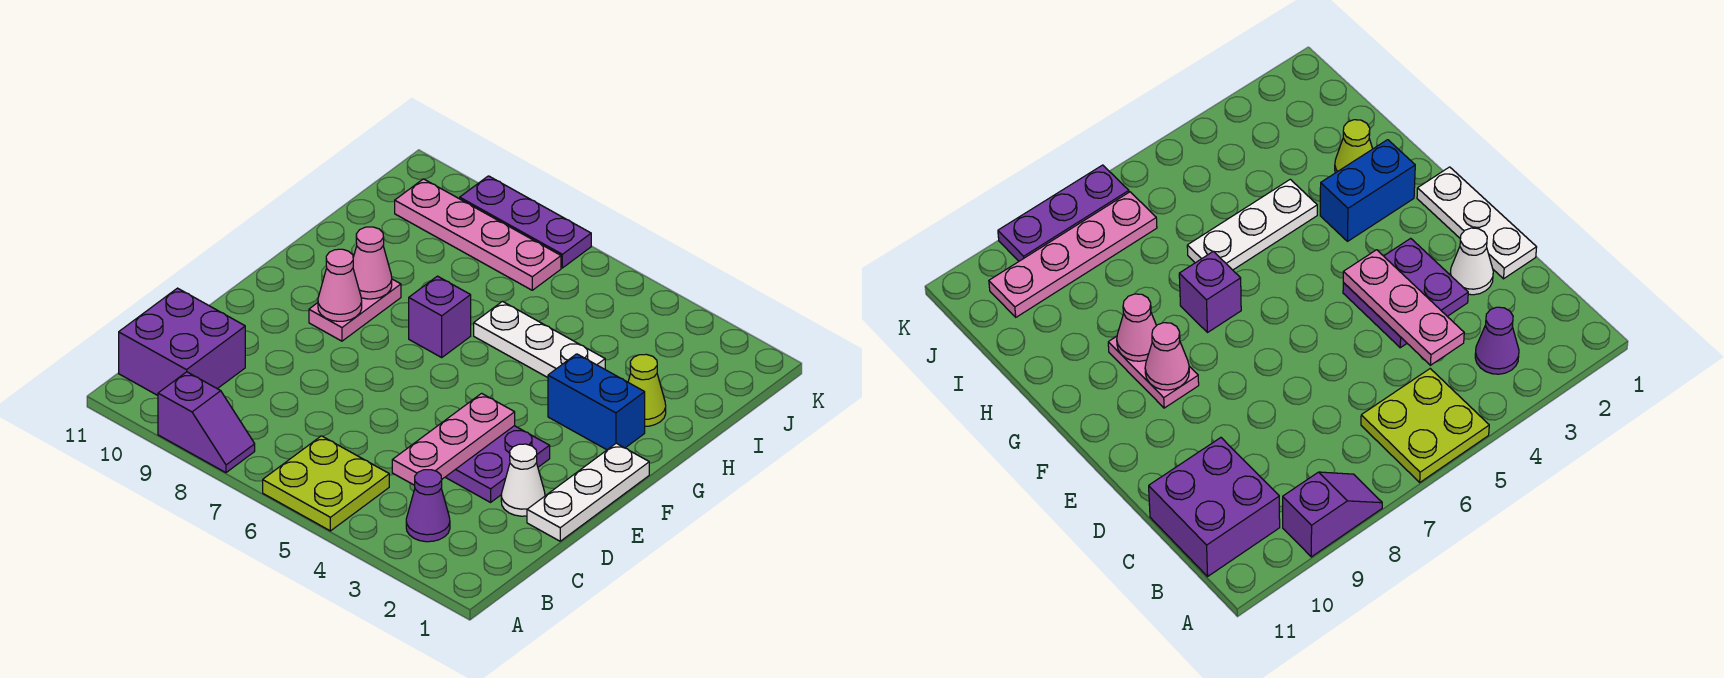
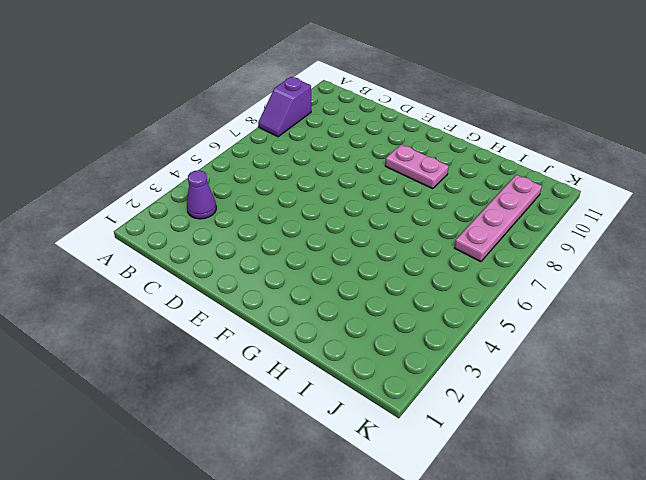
none -> lime 2x2 plate [263,436,389,531]
none -> purple 2x2 brick [119,288,245,395]
none -> white 1x3 plate [527,443,649,541]

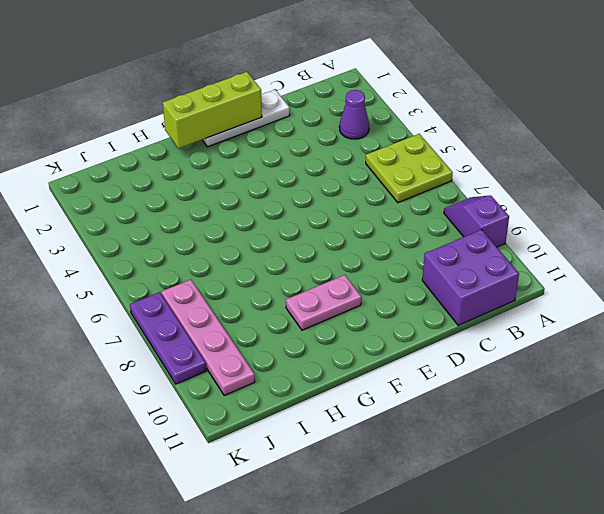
lime 1x3 brick [163,72,262,148] -> none
none -> white 1x1 cone [501,444,545,516]
none -> purple 2x2 plate [445,426,550,502]
none -> blue 1x2 brick [548,354,645,450]

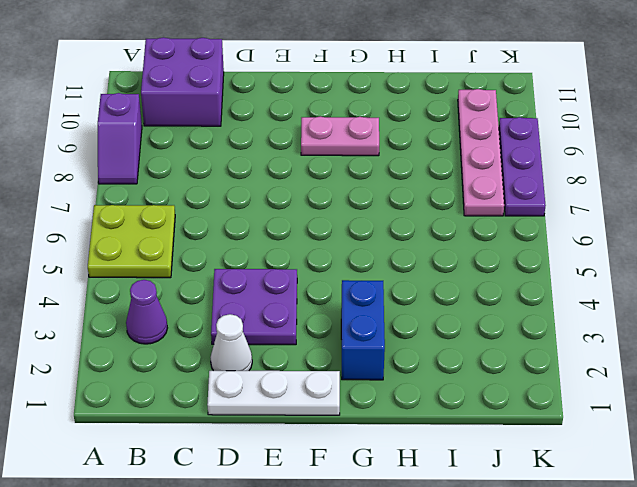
none -> purple 1x1 brick [409,276,471,357]
none -> lime 1x1 cone [628,354,666,426]
none -> white 1x3 plate [474,301,605,377]

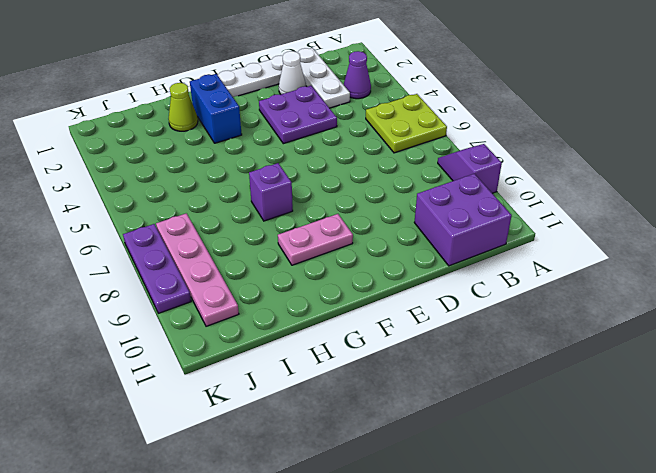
white 1x3 plate [297,48,350,108] -> white 1x3 plate moved to [474,301,605,377]
none -> pink 1x3 plate [392,393,515,485]
none -> pink 1x1 cone [318,249,362,321]
none -> pink 1x1 cone [353,227,392,299]

